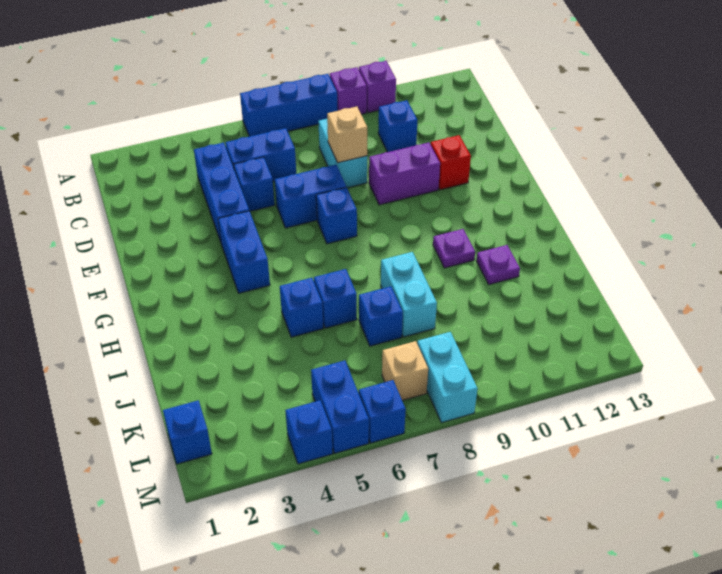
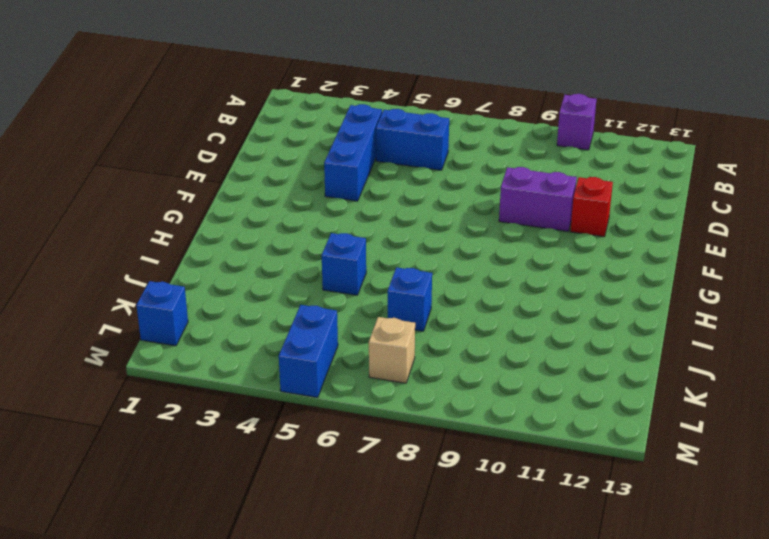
none -> blue 1x3 brick [240,74,338,137]
none -> purple 1x1 brick [330,67,367,114]
none -> cyan 1x2 brick [318,119,367,188]

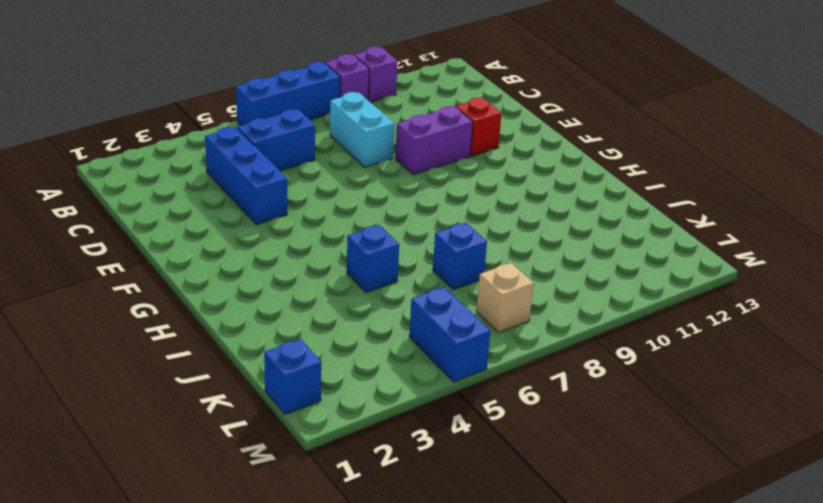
none -> blue 1x1 brick [378,100,418,152]
none -> blue 1x1 brick [234,157,275,211]
none -> blue 1x2 brick [275,165,346,228]

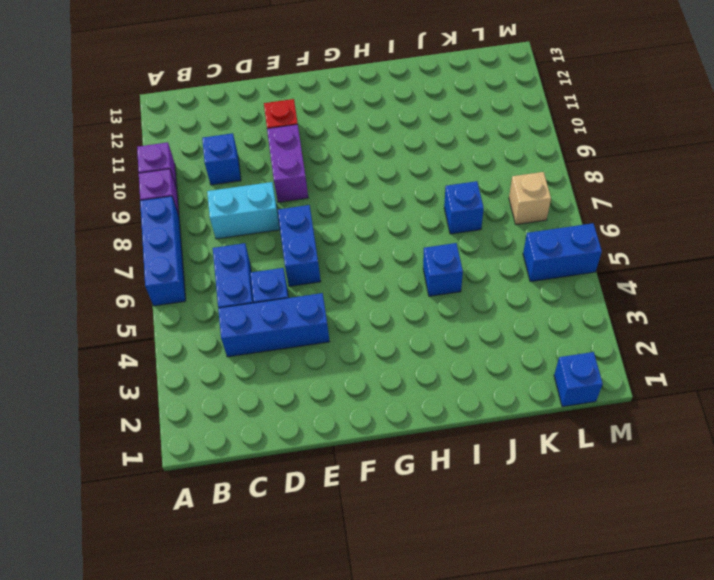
none -> blue 1x2 brick [218,211,270,293]
none -> blue 1x1 brick [316,187,357,244]
none -> purple 1x1 plate [433,229,475,268]

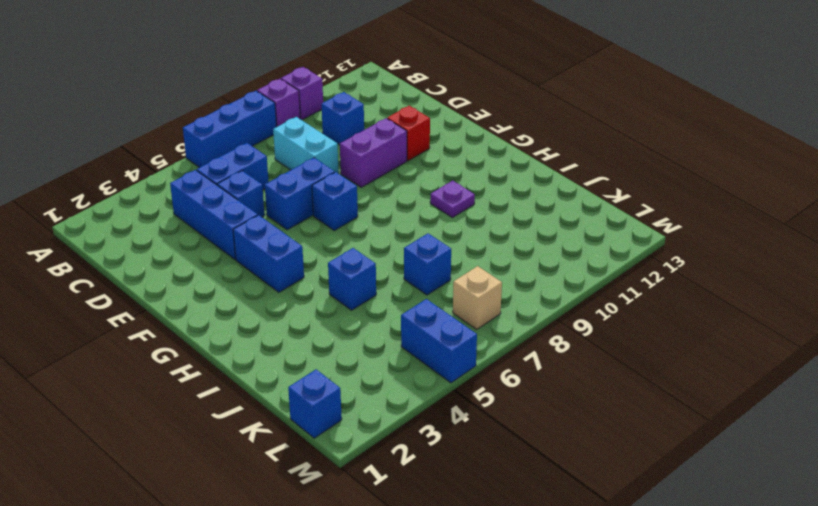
none -> blue 1x1 brick [314,269,357,328]
none -> cyan 1x2 brick [381,252,437,337]
none -> purple 1x1 plate [476,245,520,285]

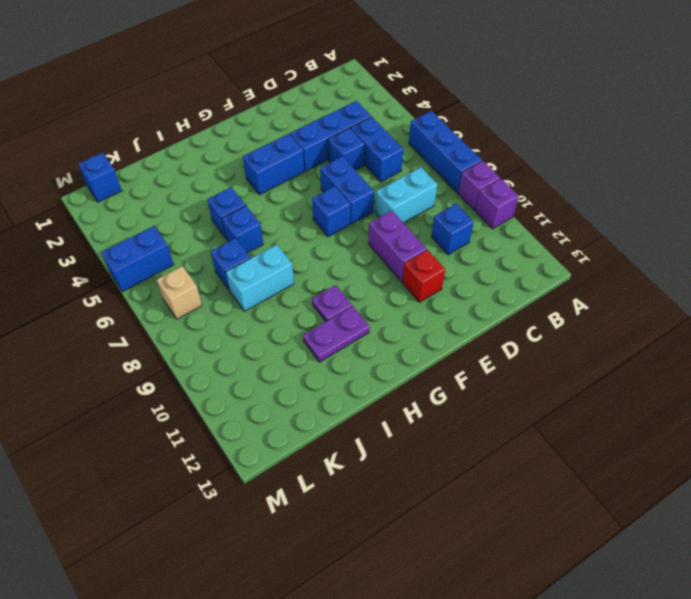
purple 1x2 plate [303,306,370,362] -> purple 1x1 plate [476,245,520,285]
none -> cyan 1x2 brick [417,332,478,423]
none -> blue 1x1 brick [285,400,333,464]
none -> blue 1x1 brick [359,380,406,443]

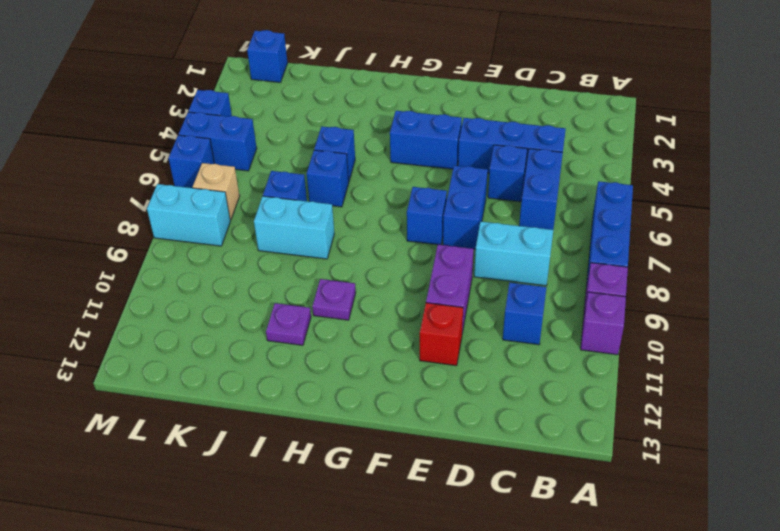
none -> tan 1x1 brick [327,107,367,163]

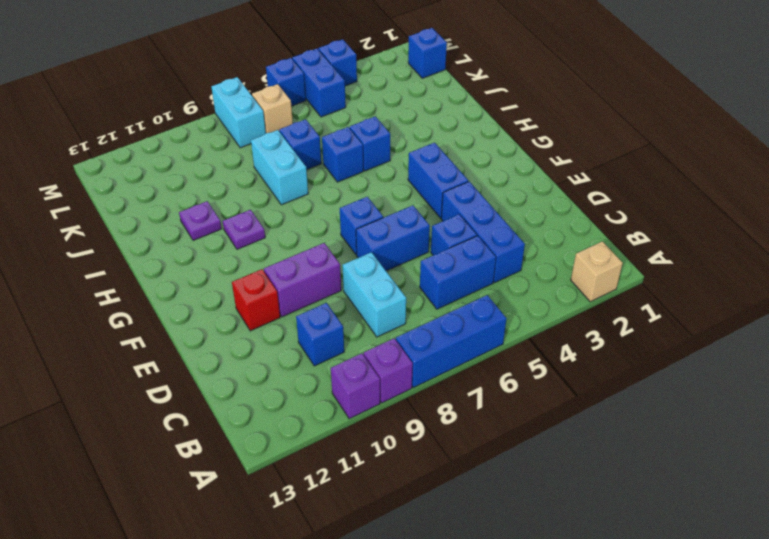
tan 1x1 brick [571,241,623,302] -> tan 1x1 brick moved to [327,107,367,163]

